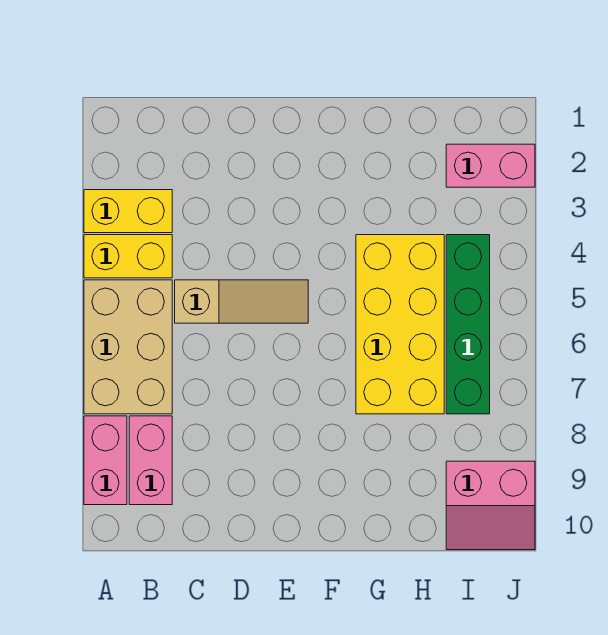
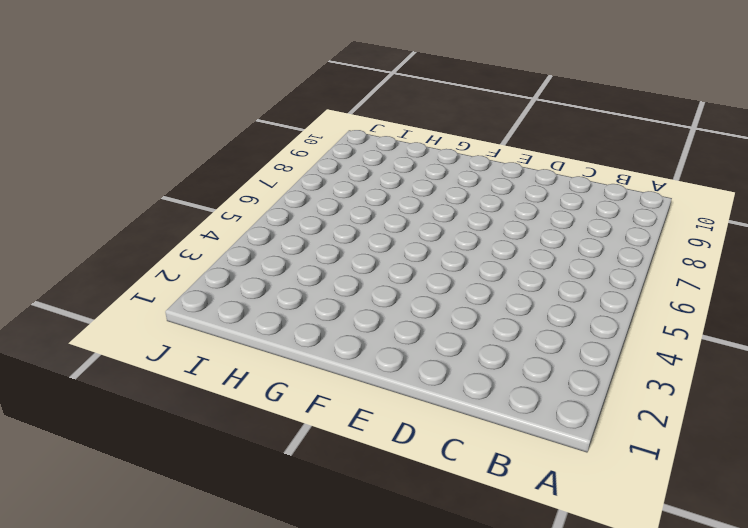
none -> yellow 1x2 brick [84,190,172,233]
none -> yellow 1x2 brick [84,235,172,278]

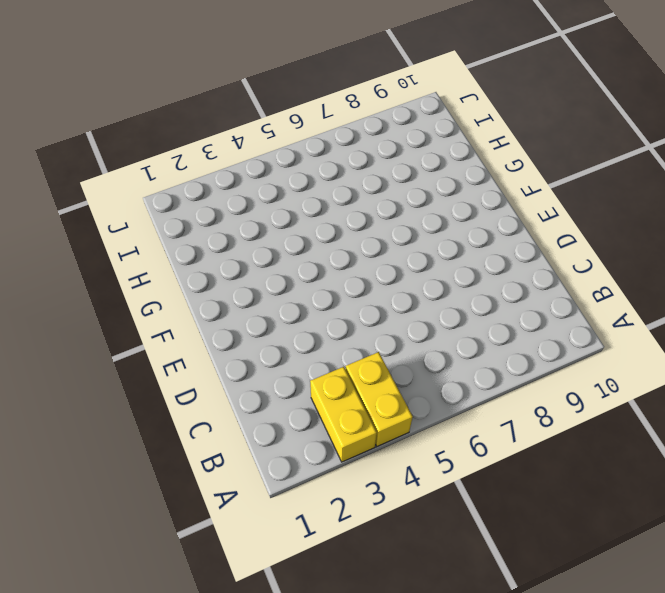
none -> tan 2x3 brick [84,280,172,414]
none -> pink 1x2 brick [84,416,127,505]

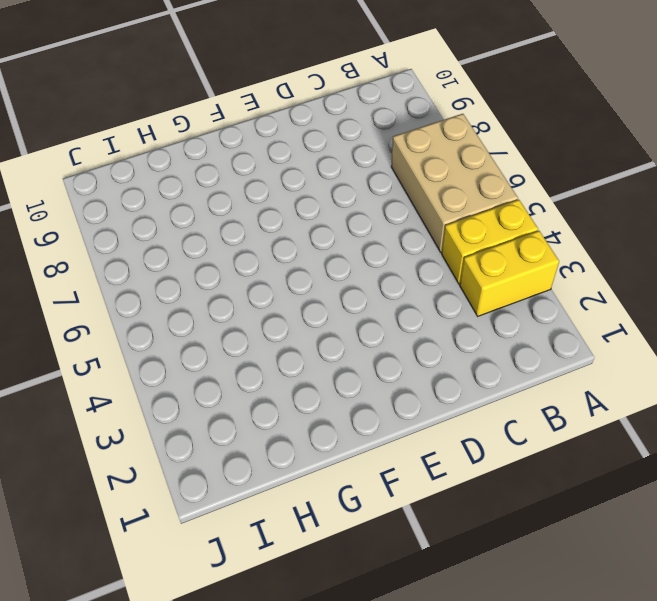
none -> pink 1x2 brick [84,416,127,505]
none -> pink 1x2 brick [129,416,172,505]

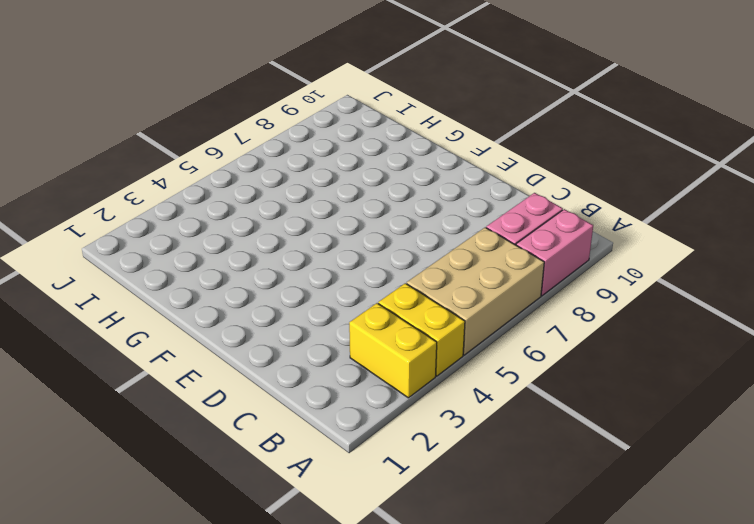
none -> tan 1x3 slope [175,280,308,323]
none -> yellow 2x4 brick [356,235,444,414]

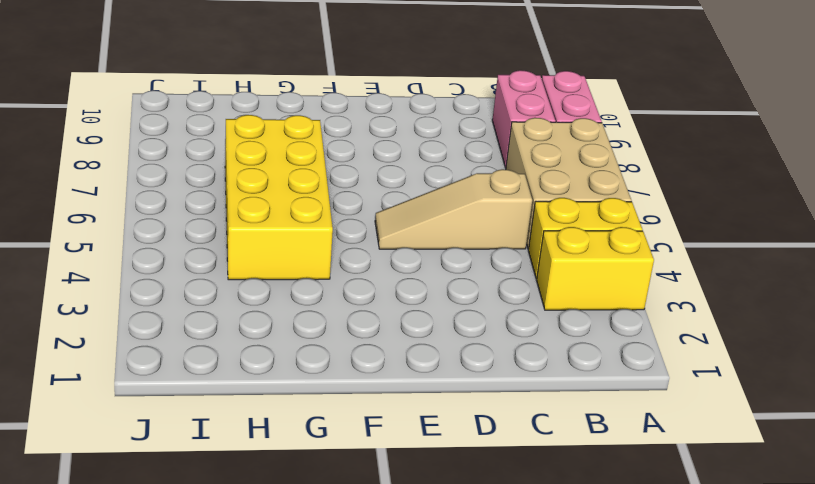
none -> pink 1x2 brick [446,144,535,187]
none -> green 1x4 brick [446,235,490,414]

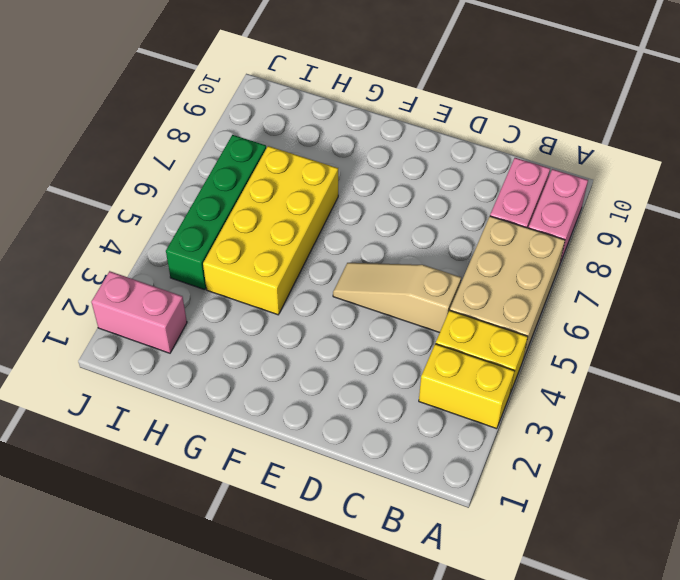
none -> pink 2x2 slope [446,461,535,550]

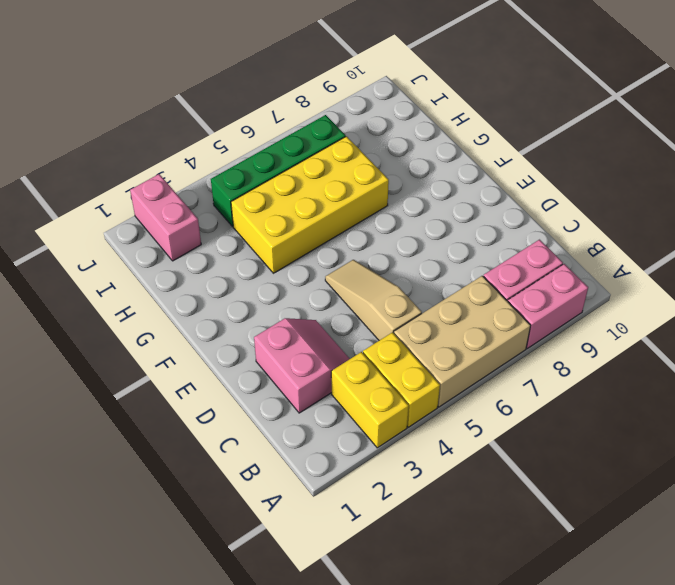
pink 2x2 slope [254,318,350,413] -> pink 2x2 slope moved to [446,461,535,550]

